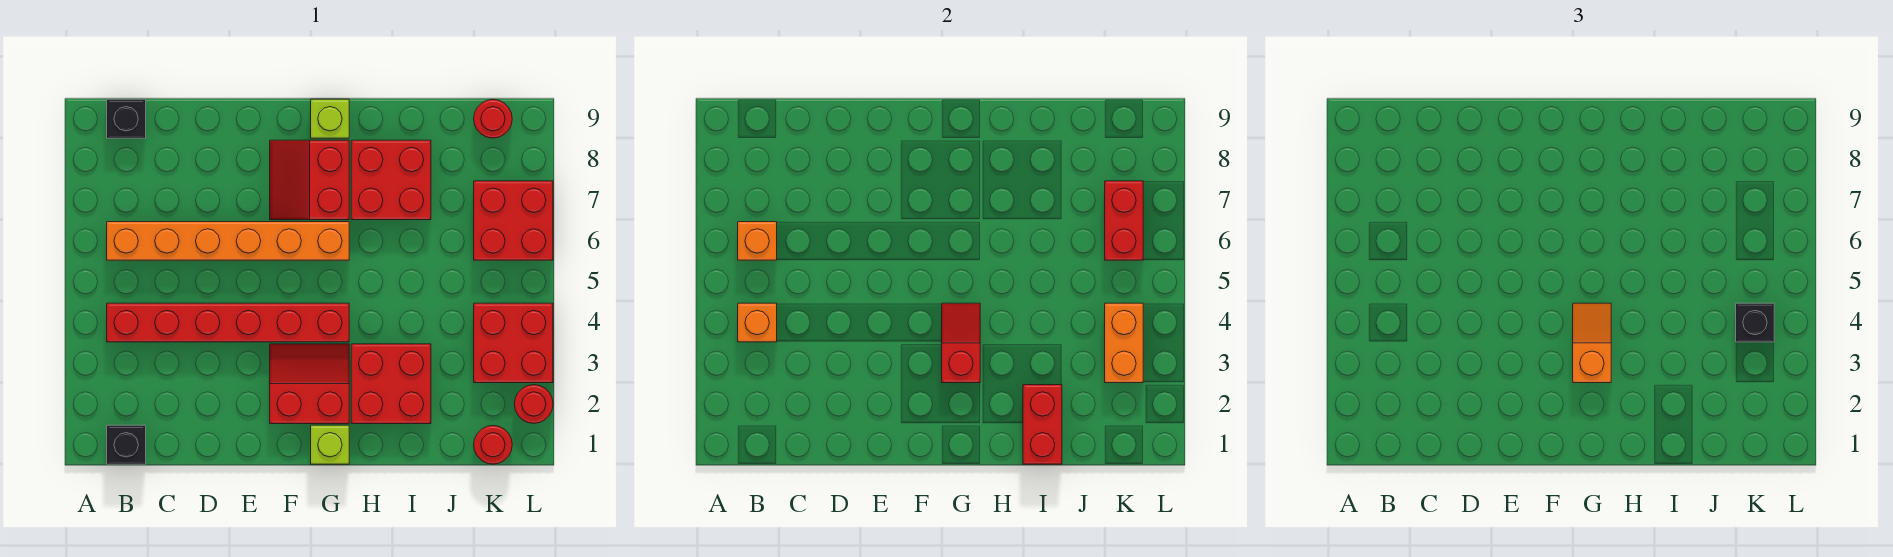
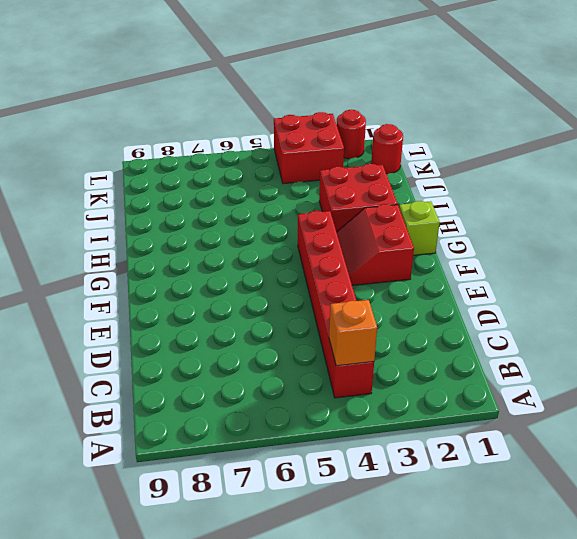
none -> black 1x1 brick [107,425,146,464]
none -> orange 1x6 brick [107,222,349,260]
none -> black 1x1 brick [107,99,146,138]

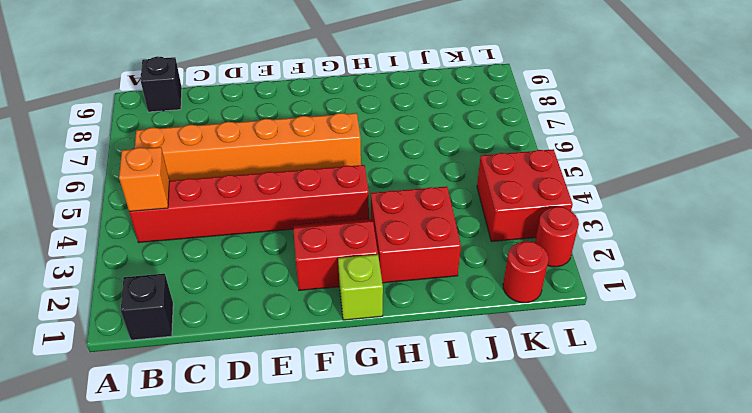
none -> red 2x2 slope [270,140,349,220]
none -> lime 1x1 brick [311,99,349,138]
none -> red 2x2 brick [351,140,431,220]

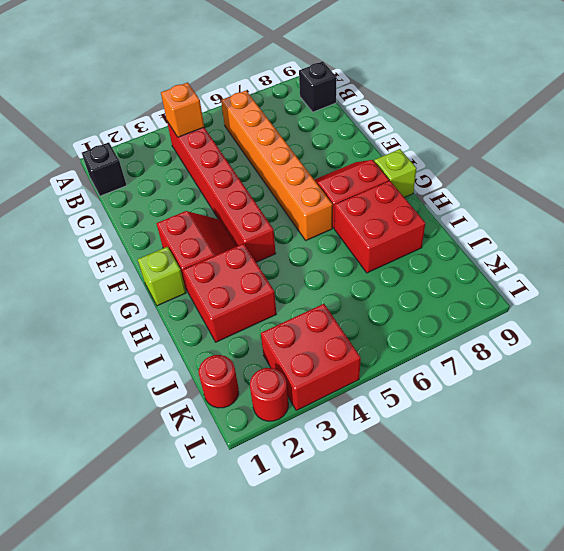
none -> red 2x2 brick [474,181,553,260]
none -> red 1x1 round brick [474,100,512,138]
none -> orange 1x1 brick [738,222,777,260]

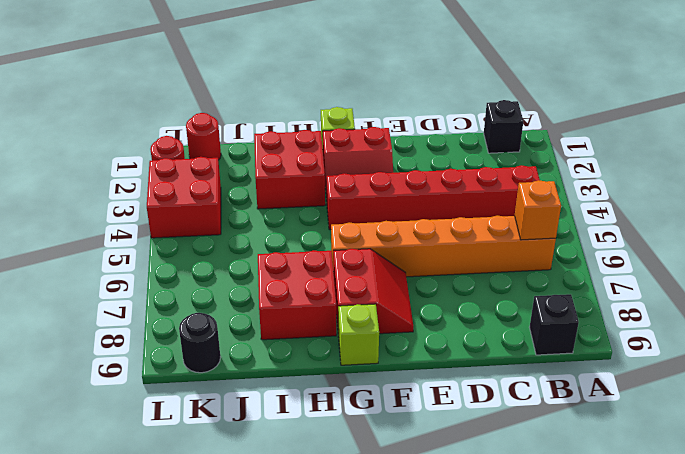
black 1x1 round brick [179,313,221,373] -> red 1x1 round brick [474,100,512,138]
none -> red 2x2 brick [474,181,553,260]
none -> orange 1x1 brick [738,303,777,342]
none -> red 1x2 slope [942,303,980,383]

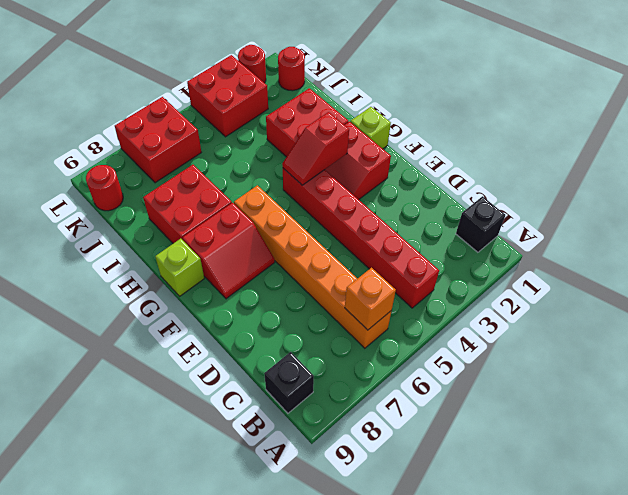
none -> orange 1x1 brick [738,303,777,342]
none -> red 1x2 brick [1023,385,1062,464]
none -> orange 1x2 brick [1105,303,1143,383]

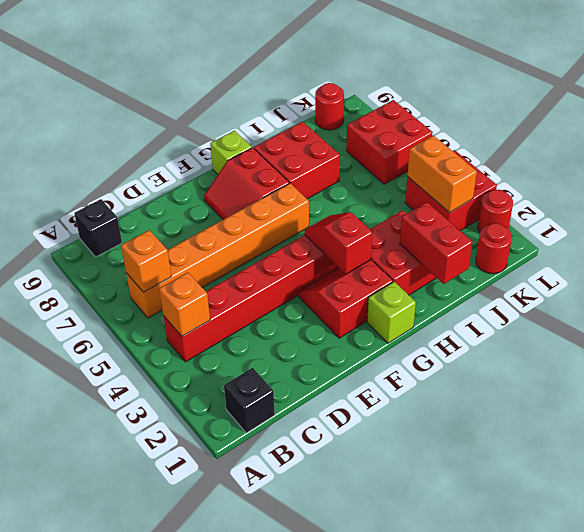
none -> red 1x2 brick [1105,181,1143,260]
none -> orange 1x2 slope [1573,303,1611,383]
none -> black 1x1 brick [1736,303,1774,342]

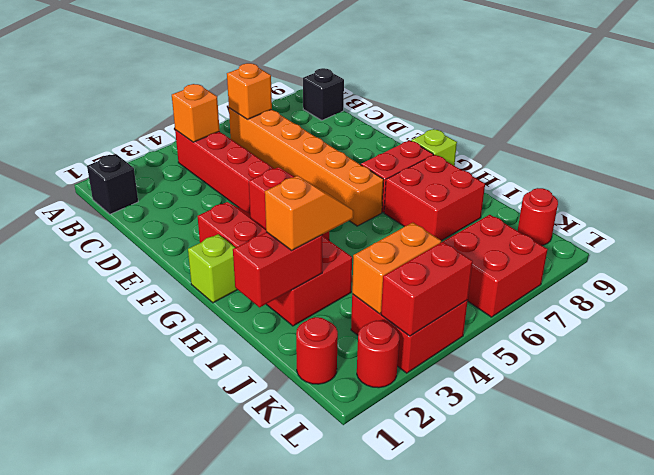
orange 1x2 slope [265,176,354,250] -> orange 1x2 slope moved to [1573,303,1611,383]
red 1x2 brick [381,242,473,336] -> red 1x2 brick moved to [1105,181,1143,260]
none -> black 1x1 brick [1736,303,1774,342]

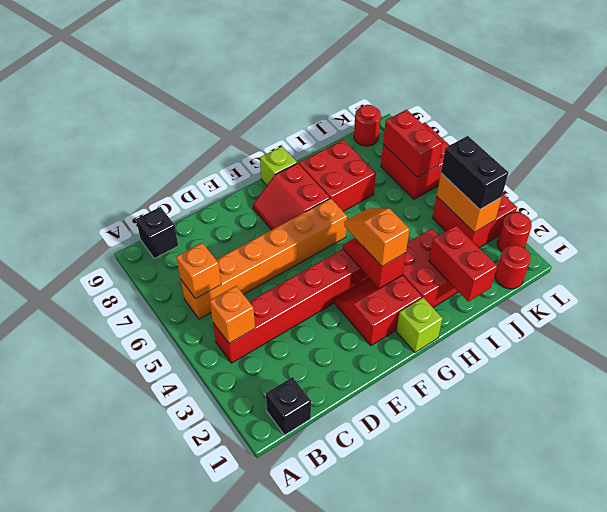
black 1x2 brick [441,136,508,210] -> black 1x1 brick [1736,303,1774,342]

